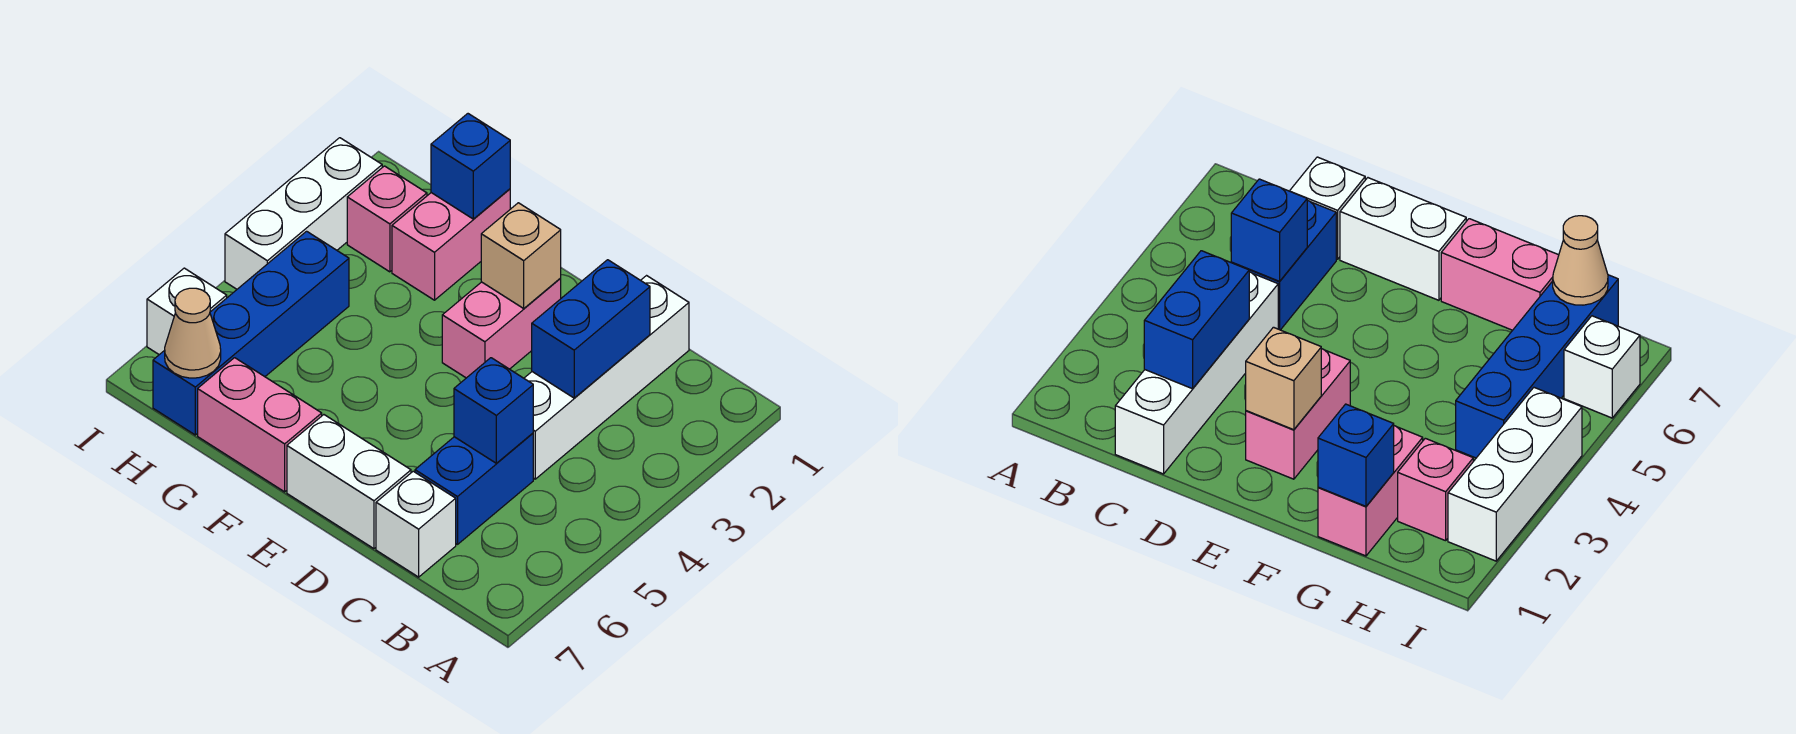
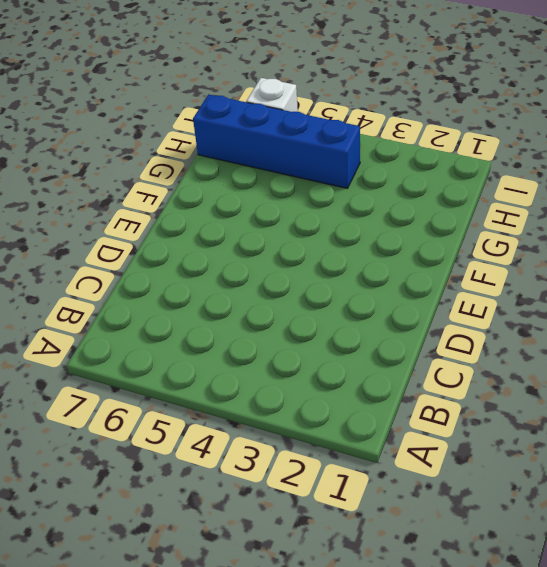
none -> white 1x4 brick [524,276,689,479]
none -> blue 1x2 brick [415,433,533,544]
none -> white 1x1 brick [376,471,456,577]

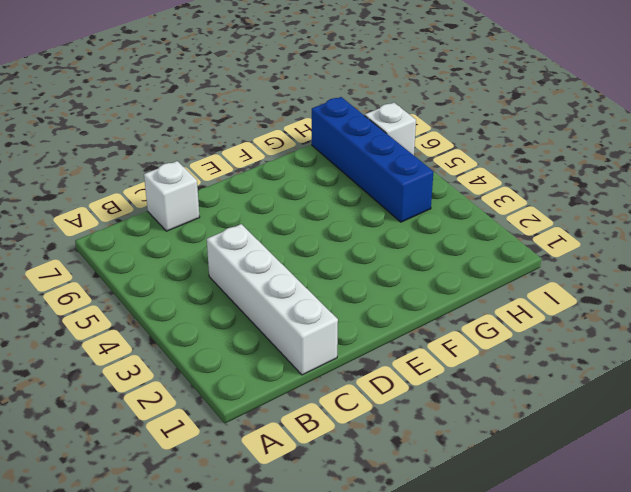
none -> blue 1x2 brick [415,433,533,544]
none -> white 1x2 brick [287,415,411,549]
none -> pink 1x2 brick [442,278,561,378]

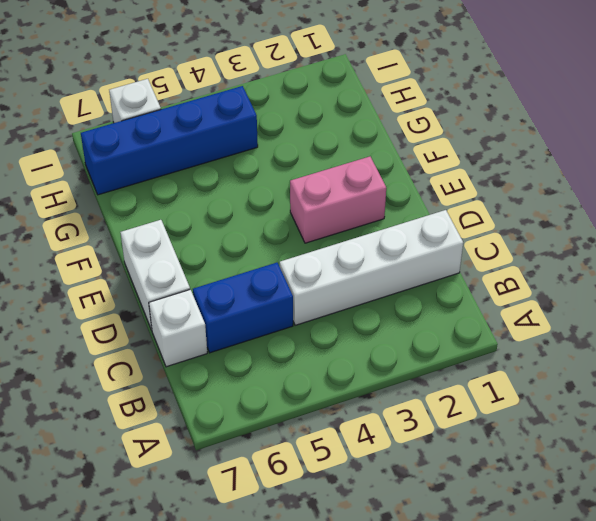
none -> pink 1x2 brick [198,358,322,492]
none -> pink 1x2 brick [392,189,510,300]
none -> pink 1x1 brick [347,166,427,272]

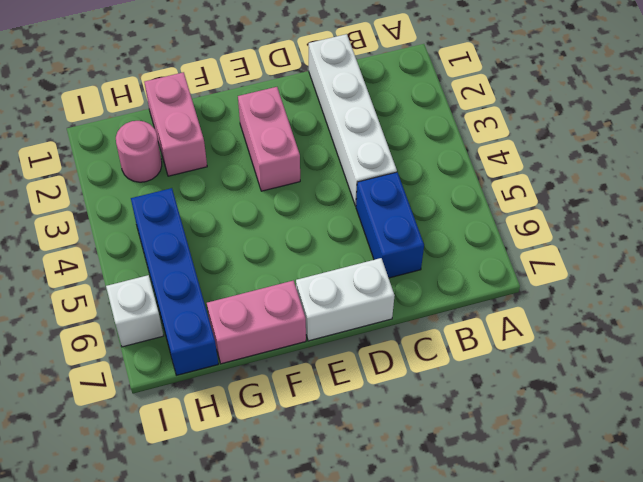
pink 1x1 round brick [116,121,162,182] -> pink 1x1 brick [347,166,427,272]
none -> white 1x1 brick [376,471,456,577]
none -> white 1x3 brick [225,138,382,289]
none -> blue 1x2 brick [532,260,650,398]

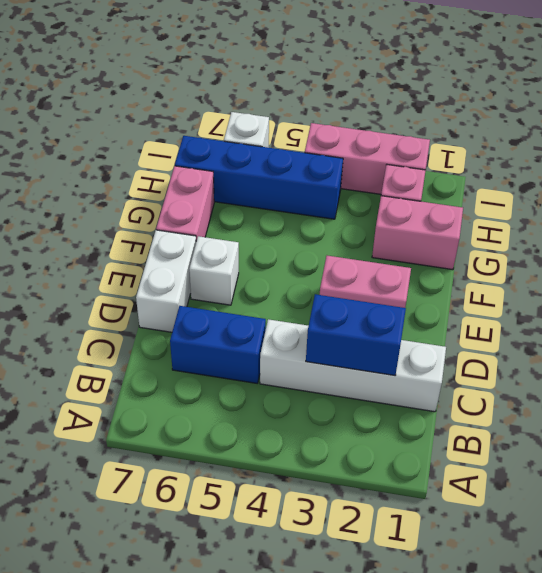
white 1x1 brick [189,236,239,305] -> white 1x1 brick moved to [376,471,456,577]
pink 1x3 brick [305,123,430,194] -> white 1x3 brick [225,138,382,289]
none -> blue 1x1 brick [454,358,533,463]
none -> tan 1x1 brick [481,203,561,308]
none -> blue 1x1 brick [431,114,510,219]

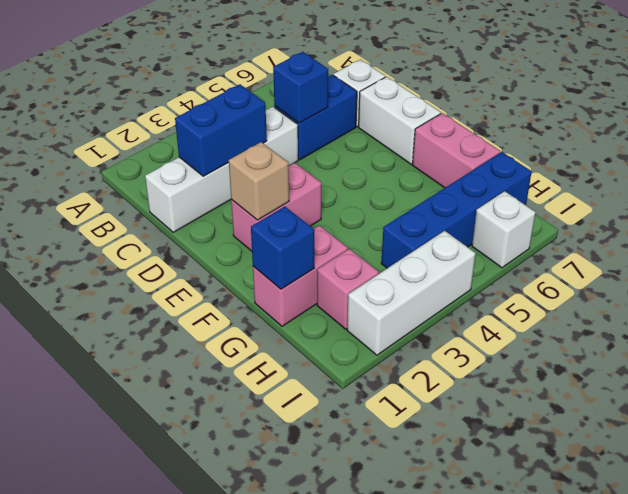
none -> tan 1x1 cone [165,288,221,378]

